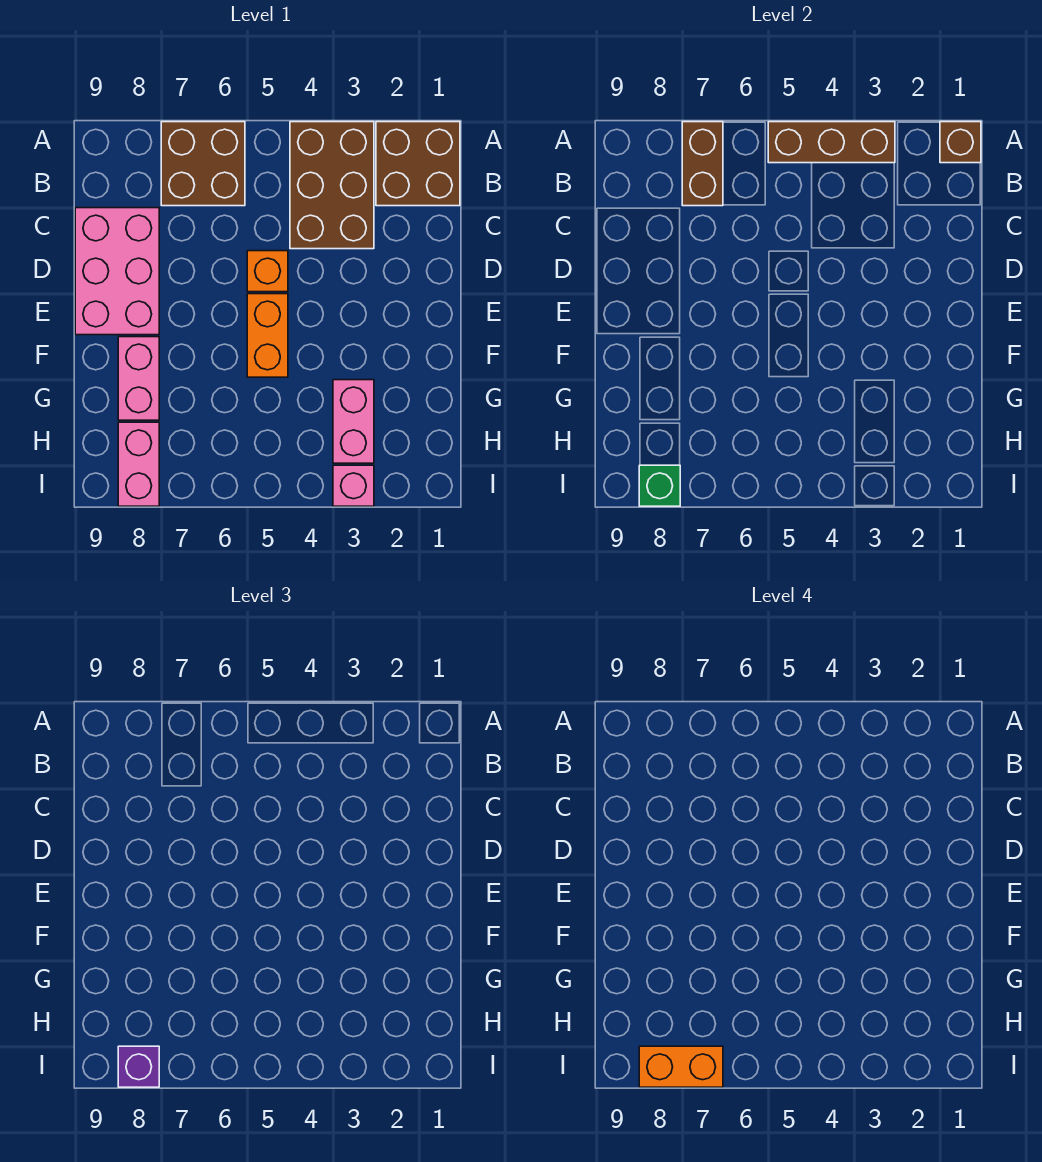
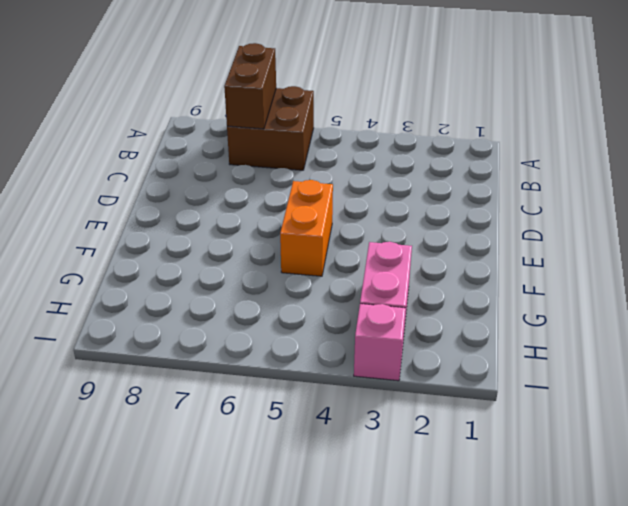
none -> brown 2x2 brick [376,122,460,206]
none -> brown 2x3 brick [290,122,374,249]
none -> pink 2x3 brick [75,208,159,335]

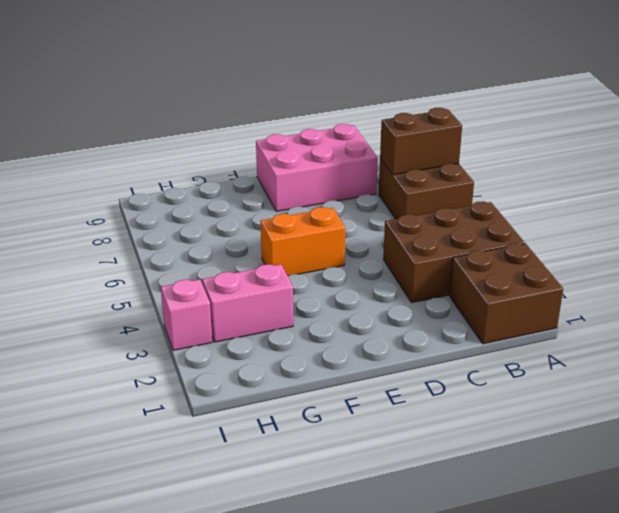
none -> orange 1x1 brick [247,251,288,292]
none -> pink 1x2 brick [118,337,159,420]
none -> pink 1x2 brick [118,422,159,506]

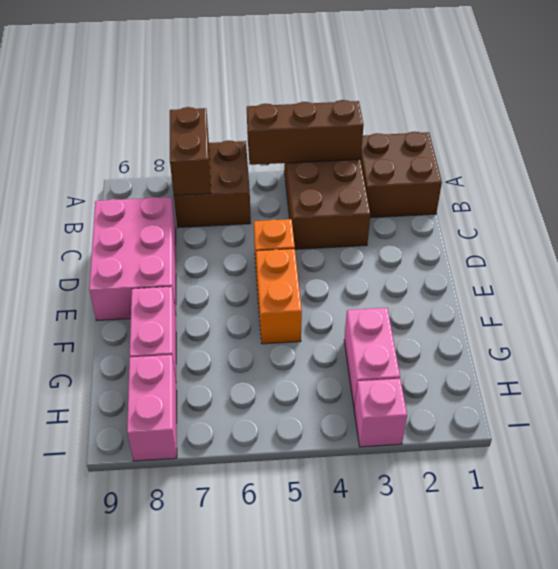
none -> brown 1x1 brick [940,122,981,163]
none -> green 1x1 brick [639,465,680,506]
none -> purple 1x1 brick [118,1046,159,1087]

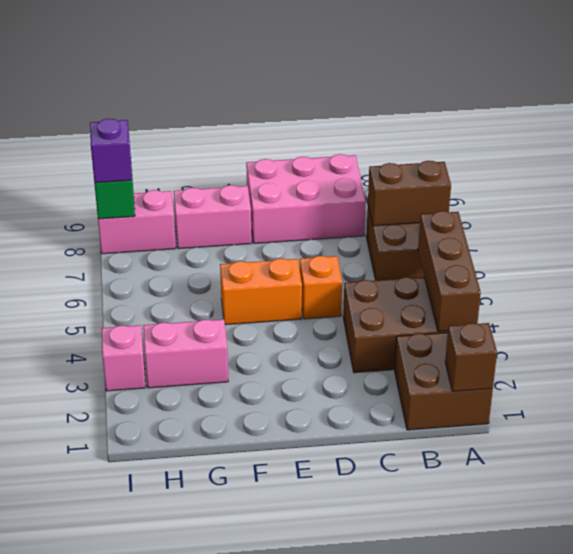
none -> orange 1x2 brick [639,1046,723,1087]

